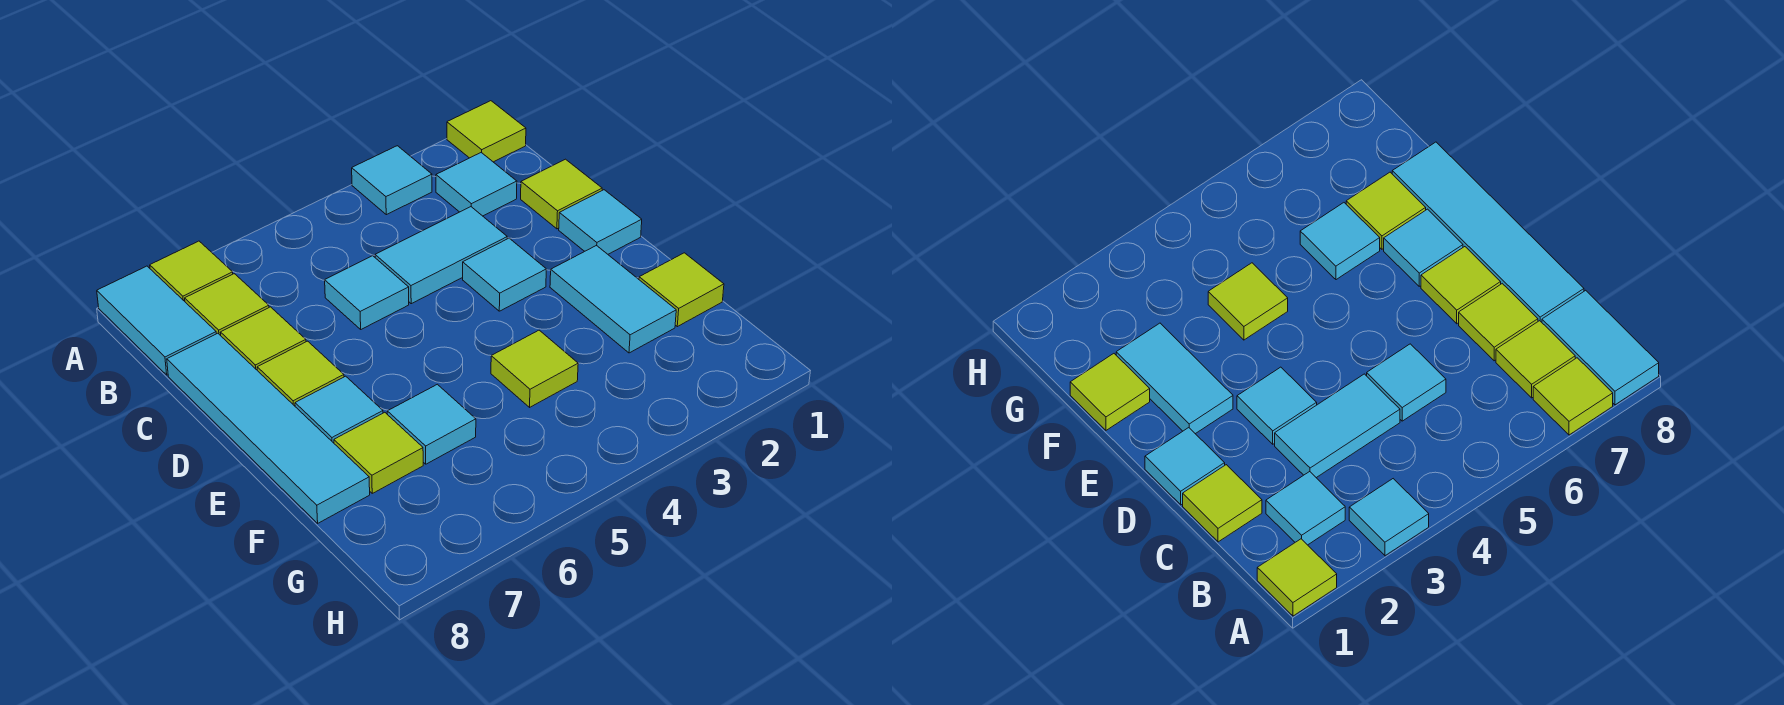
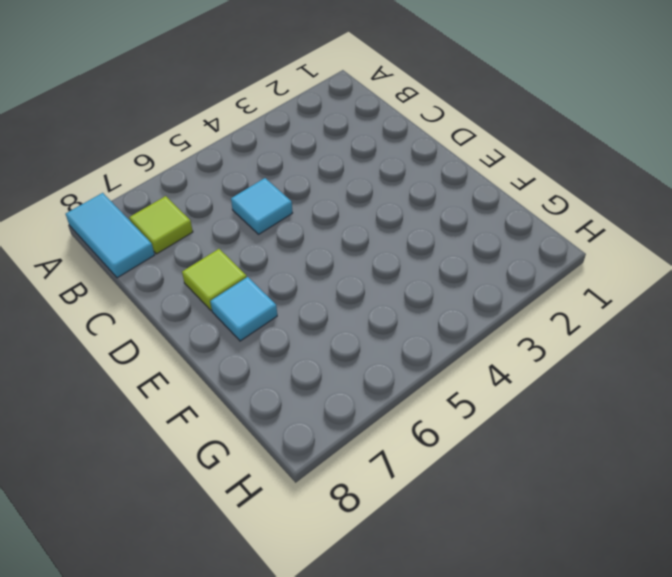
none -> lime 1x1 tile [447,101,526,162]
none -> cyan 1x1 tile [352,146,432,215]
none -> lime 1x1 tile [150,241,233,301]

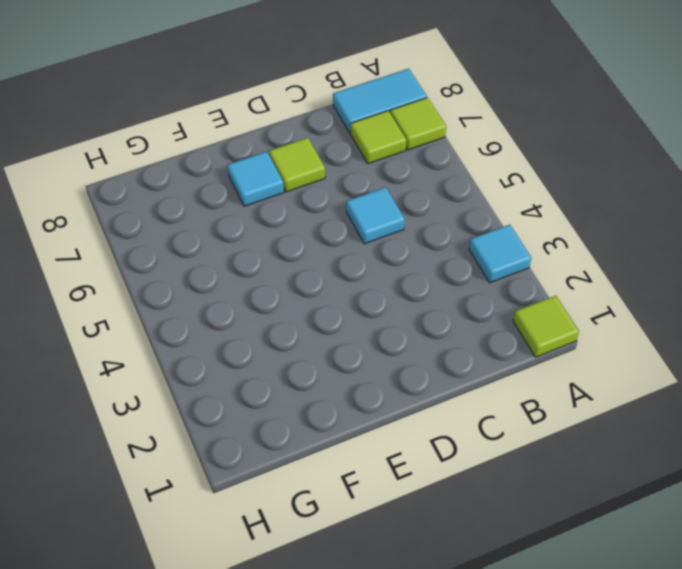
none -> cyan 1x1 tile [436,153,517,216]
none -> lime 1x1 tile [521,159,602,229]
none -> cyan 1x2 tile [375,207,507,304]

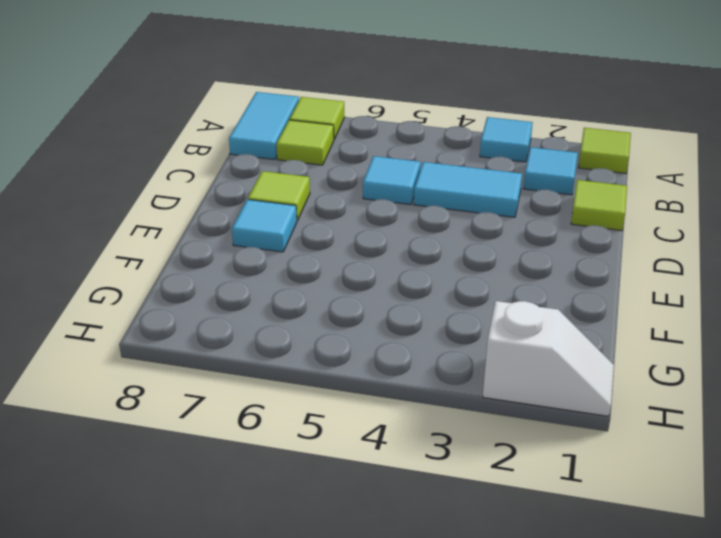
white 1x2 slope [483,301,614,416] -> none
none -> lime 1x1 tile [220,307,306,370]
none -> cyan 1x4 tile [167,333,370,523]
none -> cyan 1x1 tile [559,190,642,254]

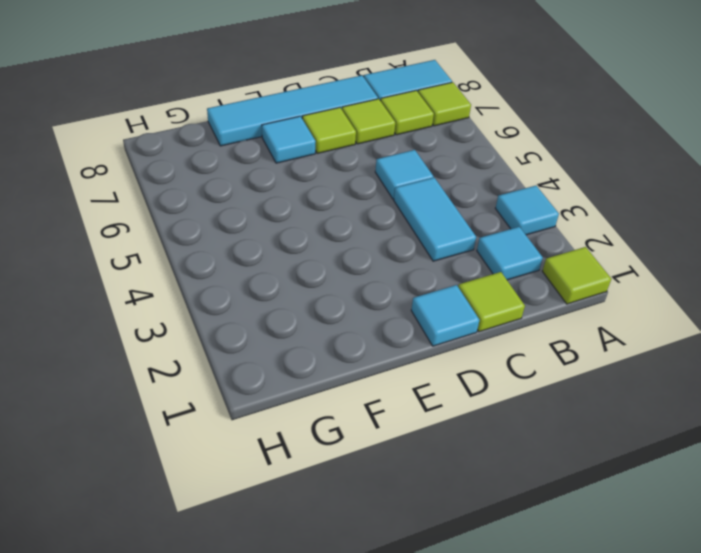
none -> cyan 1x1 tile [463,238,546,311]
none -> cyan 1x2 tile [550,245,676,353]
none -> lime 1x1 tile [639,253,724,327]

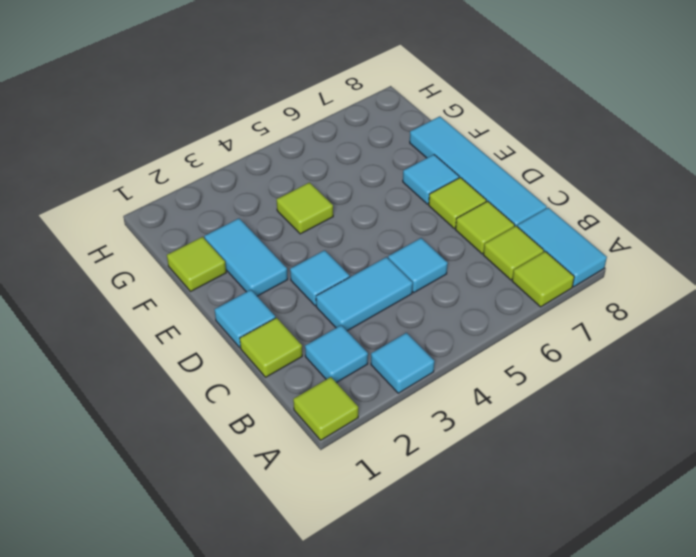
none -> cyan 1x1 tile [387,384,476,464]
none -> lime 1x1 tile [334,412,423,493]

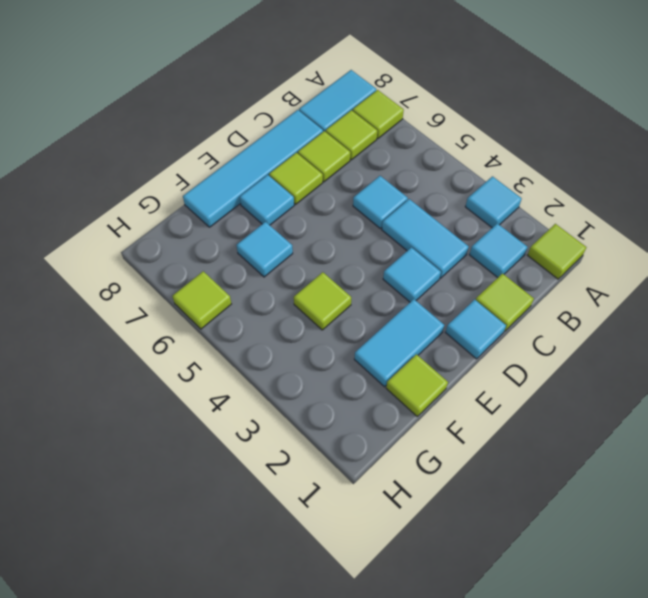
lime 1x1 tile [172,271,231,329] -> lime 1x1 tile moved to [334,412,423,493]

